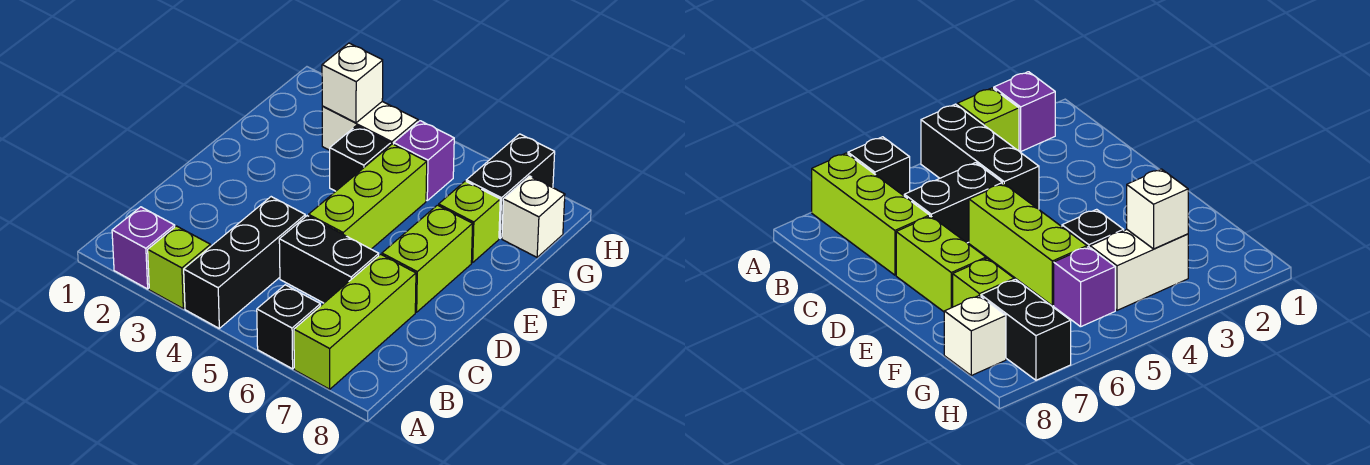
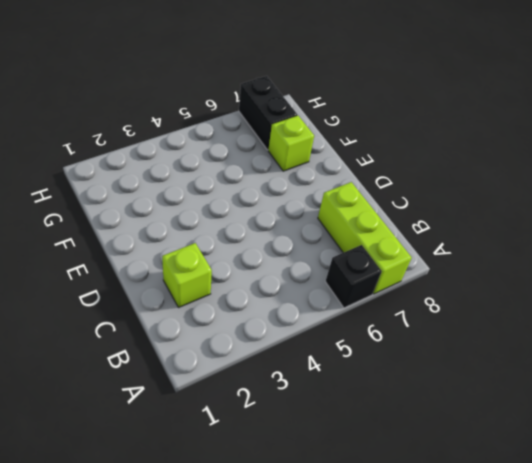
lime 1x1 brick [162,243,212,308] -> lime 1x1 brick moved to [148,226,211,308]
none -> purple 1x1 brick [112,207,175,289]
none -> black 1x3 brick [184,197,305,328]
none -> black 1x2 brick [279,216,379,303]

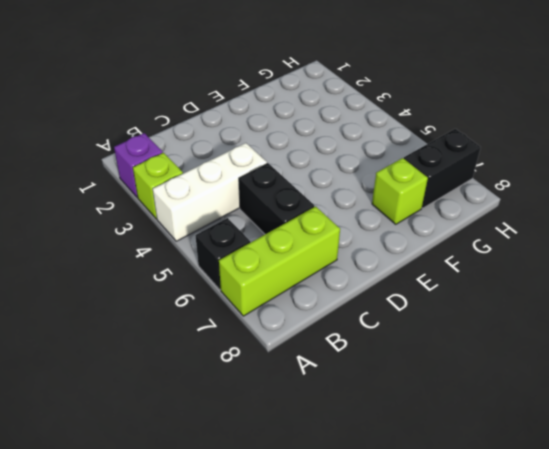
white 1x3 brick [153,143,267,241] -> black 1x3 brick [184,197,305,328]
none -> lime 1x3 brick [309,144,427,249]
none -> lime 1x2 brick [382,205,473,312]
none -> black 1x1 brick [330,126,391,191]

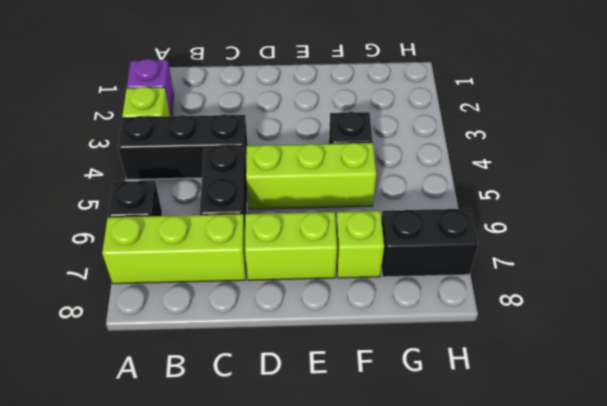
none -> white 1x2 brick [322,102,418,150]
none -> purple 1x1 brick [394,121,454,200]
none -> white 1x1 brick [502,176,565,257]

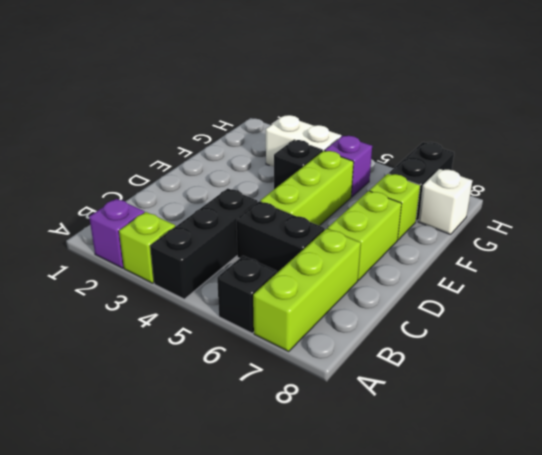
none -> white 1x1 brick [322,43,383,123]

